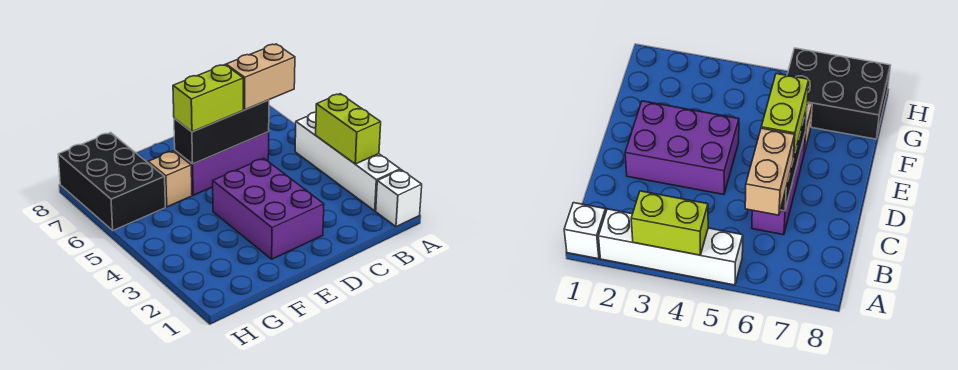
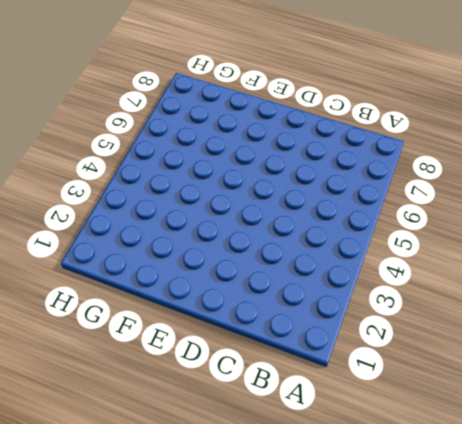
none -> white 1x1 brick [376,170,422,227]
none -> white 1x4 brick [295,112,400,211]

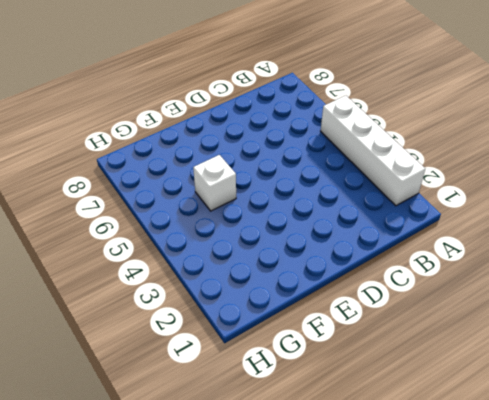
white 1x1 brick [193,155,236,211] -> white 1x1 brick moved to [376,170,422,227]
none -> purple 1x3 brick [175,132,269,195]
none -> purple 2x3 brick [213,158,324,259]

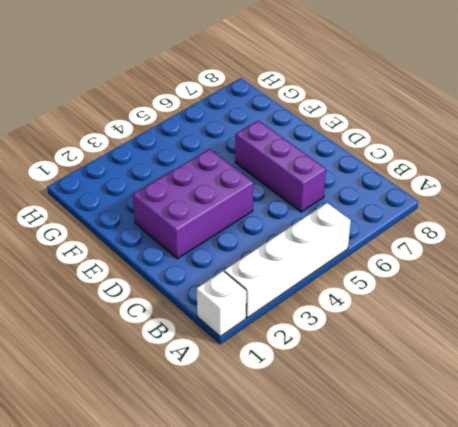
none -> tan 1x1 brick [148,151,192,207]
none -> black 2x3 brick [58,133,165,230]

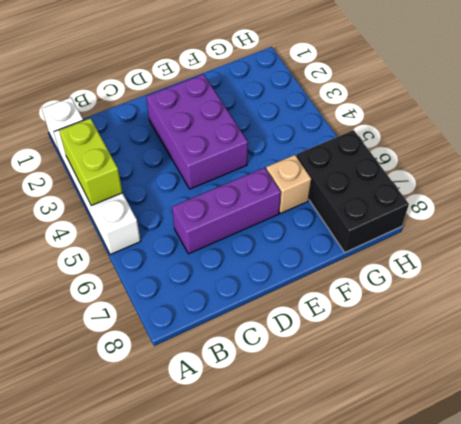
none -> black 1x3 brick [174,100,269,164]
none -> tan 1x2 brick [226,44,295,110]

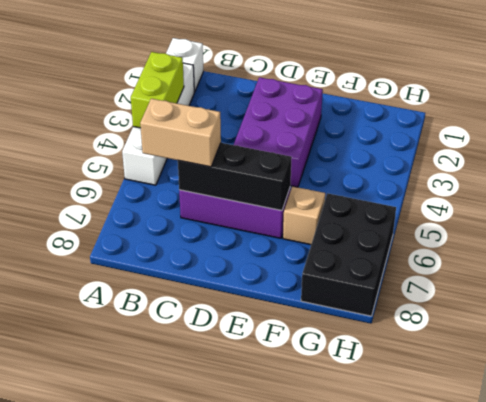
none -> lime 1x2 brick [173,65,243,132]

